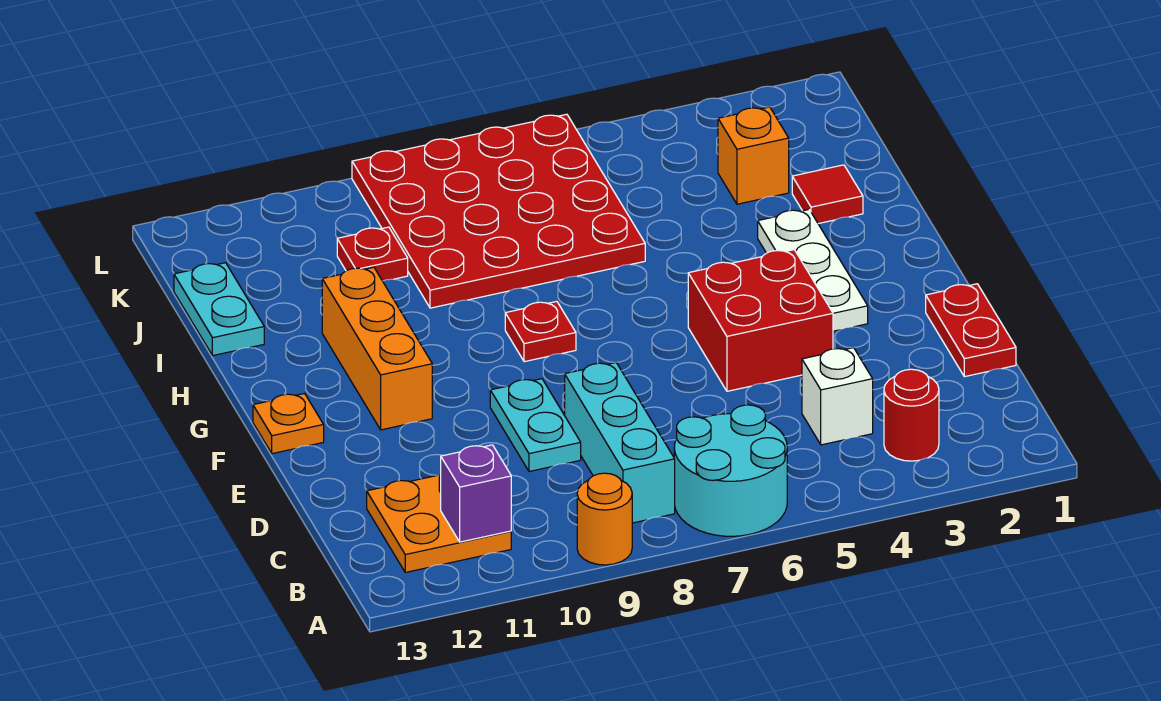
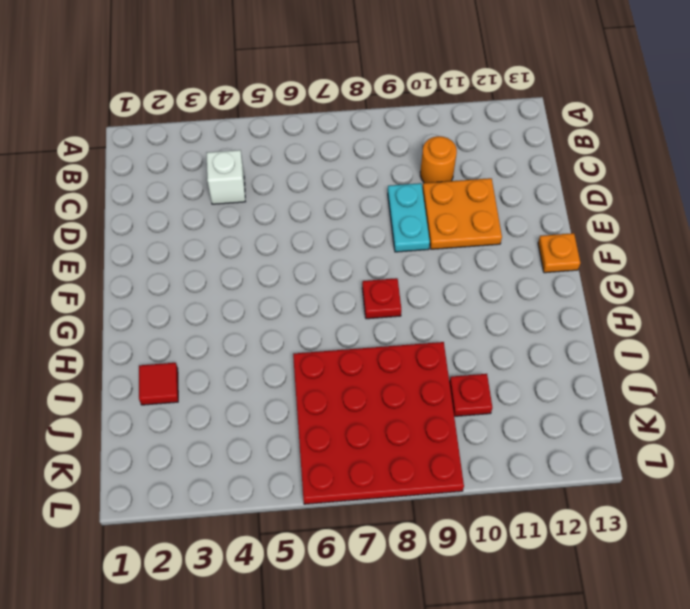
orange 1x1 round brick [420,136,457,183] -> orange 1x1 round brick moved to [577,473,632,565]
orange 2x2 plate [423,178,502,249] -> orange 2x2 plate moved to [367,475,511,572]
none -> cyan 2x2 round brick [674,405,787,536]
none -> red 1x1 round brick [884,369,939,461]
none -> cyan 1x3 brick [565,362,675,523]

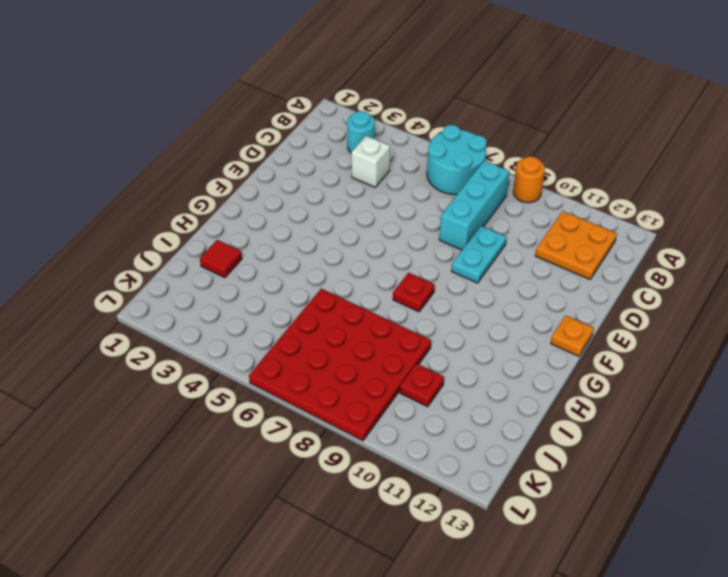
cyan 1x1 round brick [347,111,375,153] -> red 1x1 round brick [884,369,939,461]
none -> red 1x2 plate [926,284,1016,377]
none -> red 2x2 brick [688,250,833,391]
none -> white 1x3 plate [758,210,868,331]

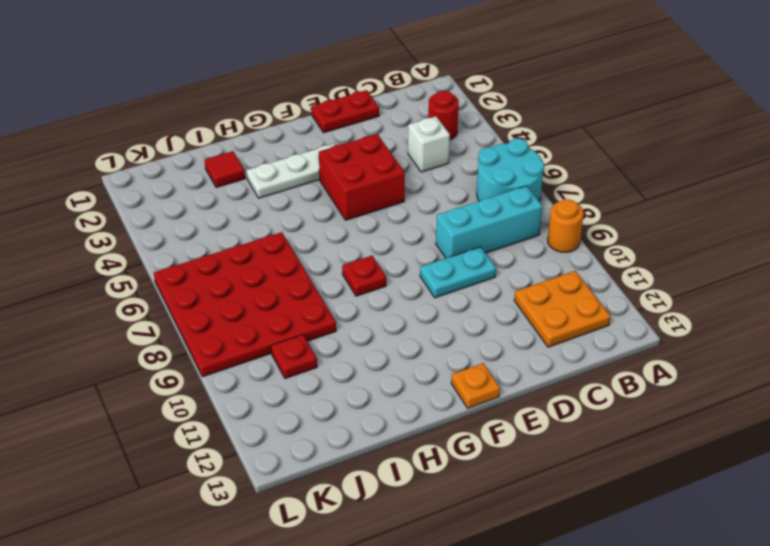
none -> orange 1x3 brick [322,267,432,430]
none -> cyan 1x2 plate [174,263,264,355]
none -> orange 1x1 brick [718,107,789,204]

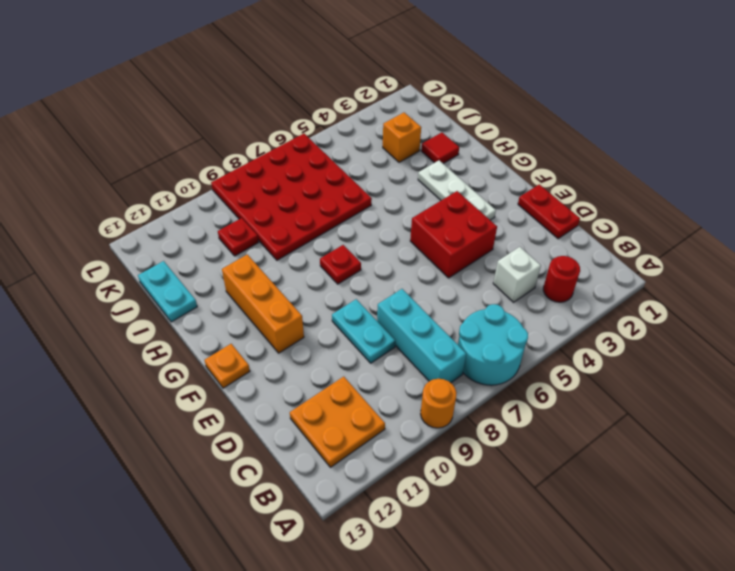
none -> purple 1x1 brick [441,445,511,542]

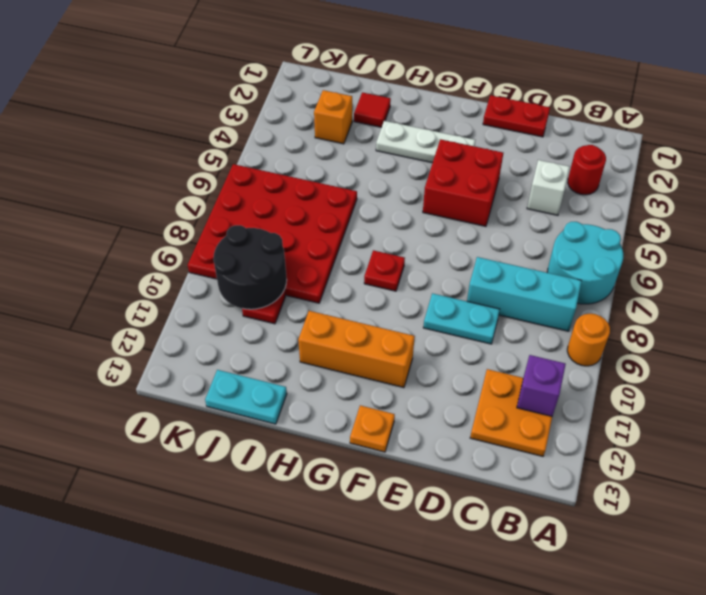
black 2x2 round brick [214,225,287,309] -> none

